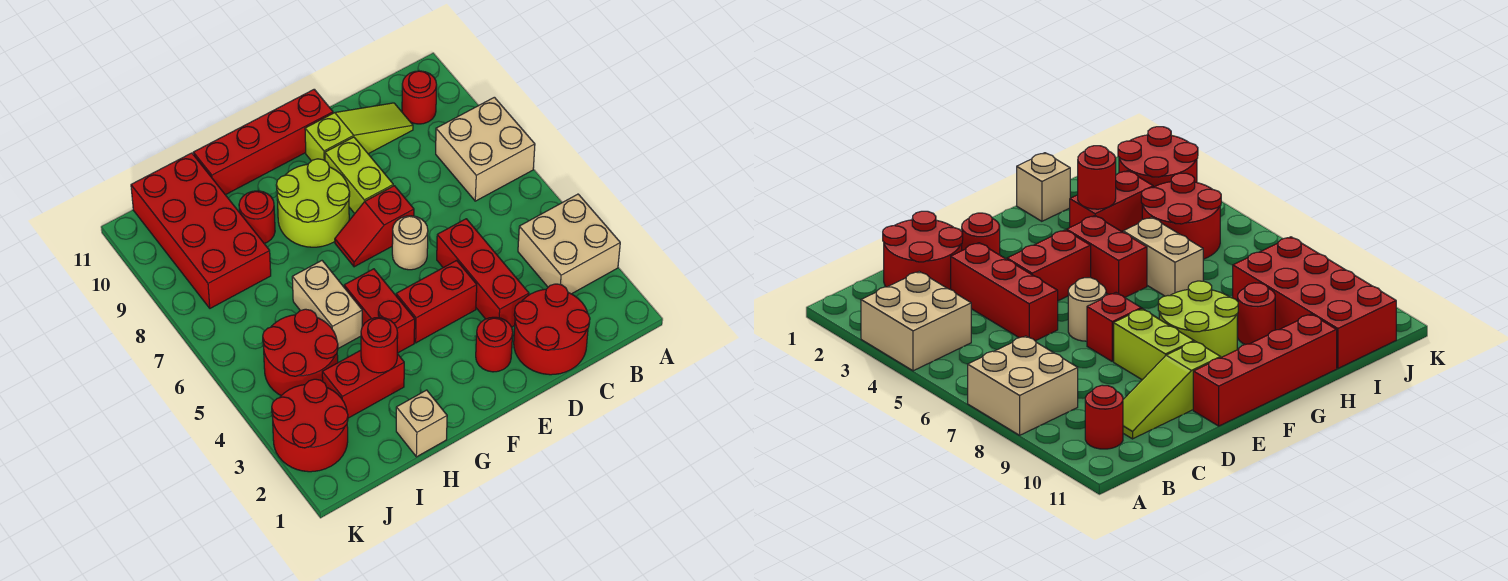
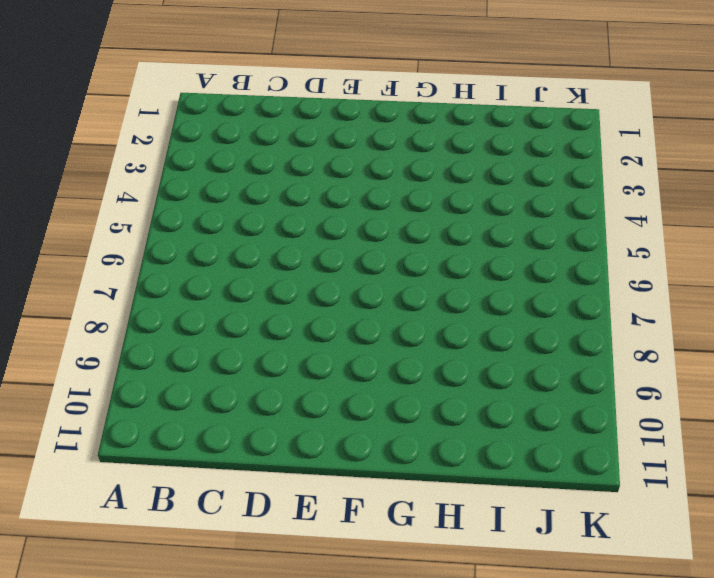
none -> tan 2x2 brick [518,194,620,294]
none -> tan 2x2 brick [436,97,535,201]
none -> red 1x1 round brick [402,71,437,124]

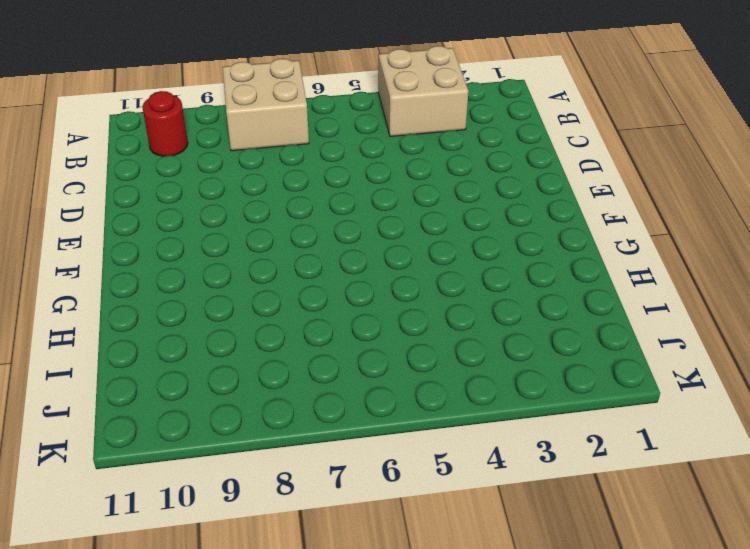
none -> red 2x2 round brick [514,284,590,375]
none -> lime 1x3 slope [305,103,413,161]
none -> red 1x3 brick [437,219,529,327]

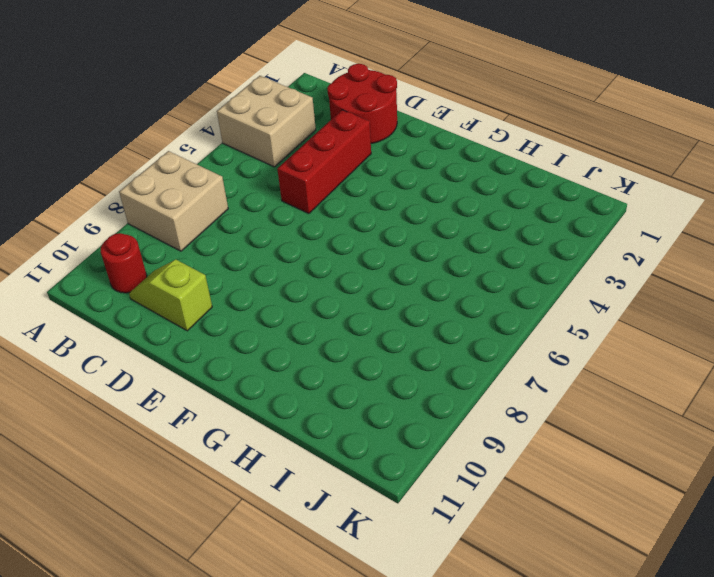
lime 1x2 slope [129,260,212,331] -> lime 1x3 slope [305,103,413,161]
none -> red 1x1 round brick [476,317,513,372]
none -> red 1x2 brick [396,261,477,343]
none -> tan 1x1 round brick [392,216,428,270]

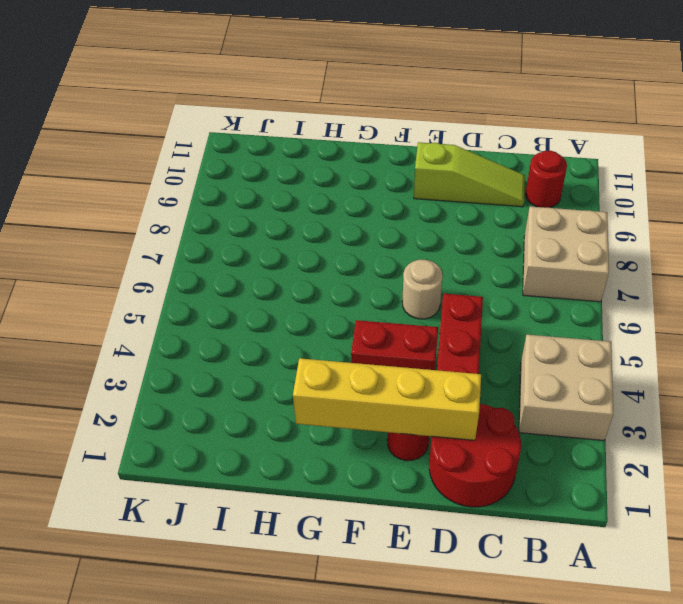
yellow 1x4 brick [293,358,481,440] -> none
none -> red 1x2 slope [335,186,414,267]
none -> lime 1x2 brick [325,137,393,214]
none -> red 1x4 brick [193,89,333,195]

